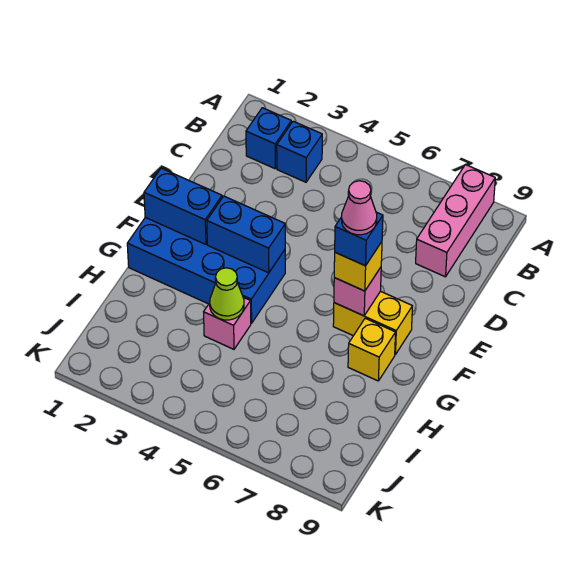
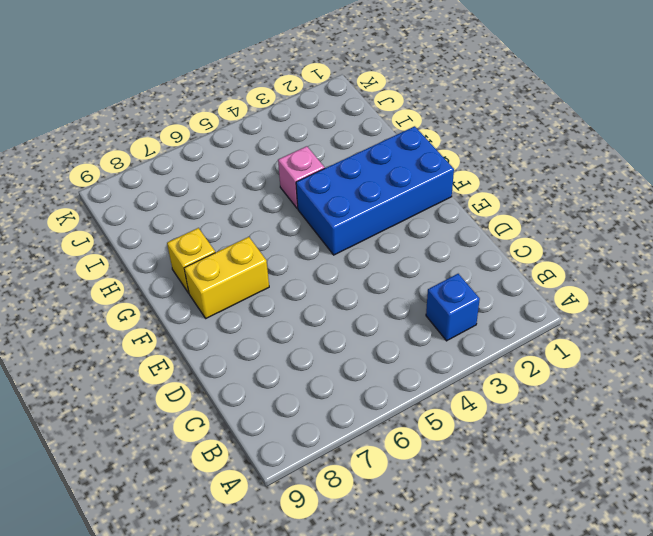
none -> pink 1x3 brick [416,165,495,277]
none -> blue 1x1 brick [246,108,291,169]
none -> blue 1x2 brick [144,168,222,244]

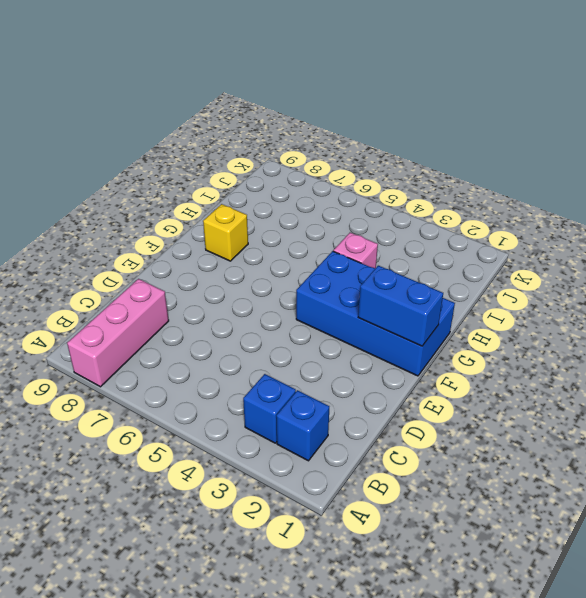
none -> yellow 1x2 brick [333,291,413,354]
none -> blue 1x2 brick [207,196,285,273]
none -> pink 1x1 brick [334,267,381,316]

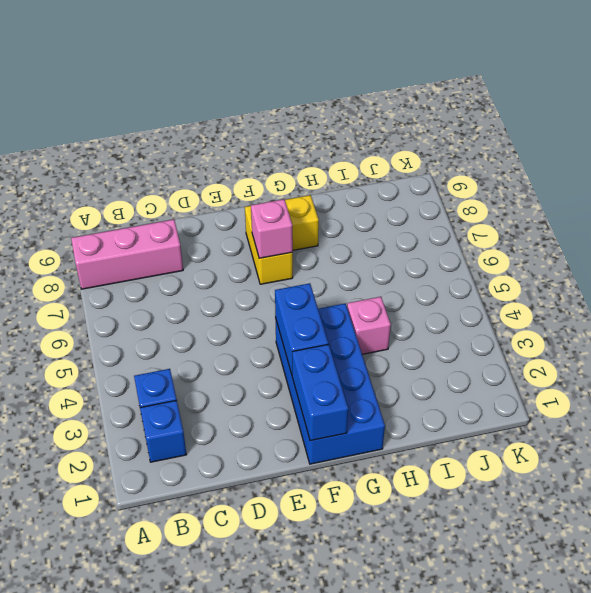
none -> lime 1x1 cone [210,268,244,320]
none -> yellow 1x1 brick [334,242,382,291]
none -> blue 1x1 brick [335,212,383,266]

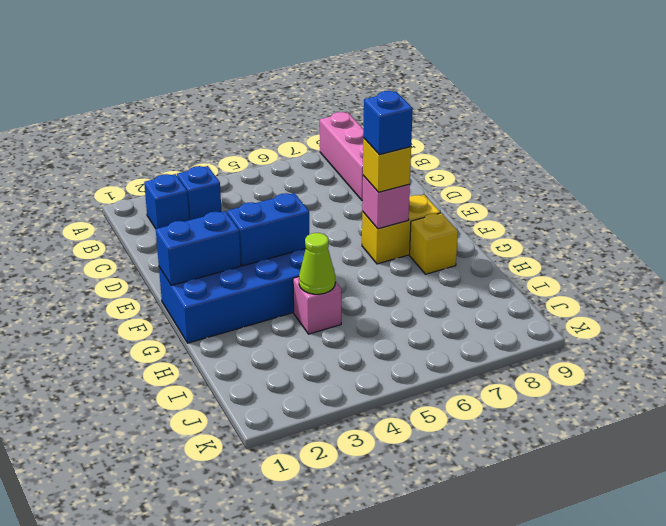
none -> pink 1x1 cone [342,181,377,235]

